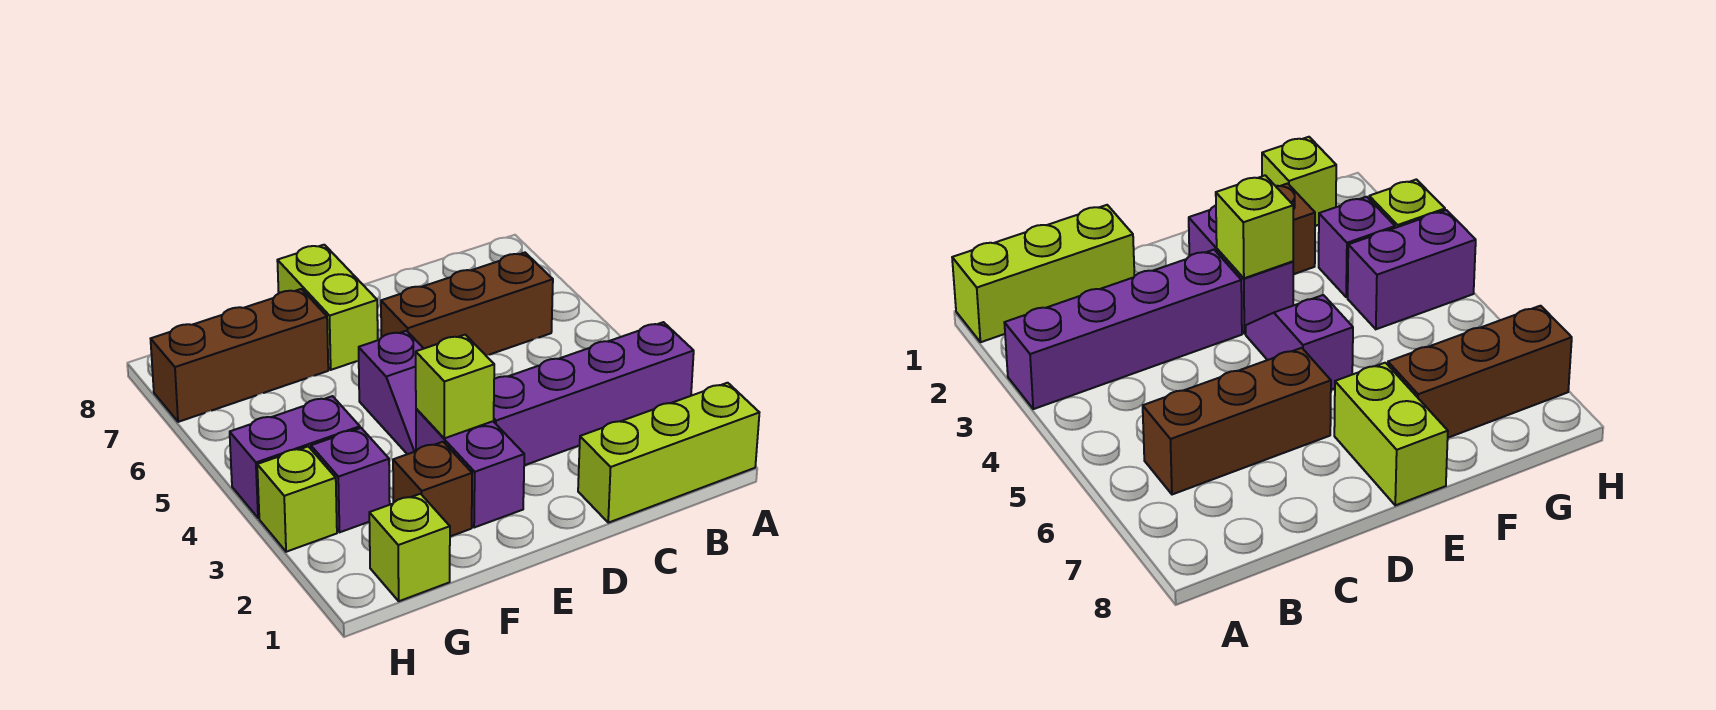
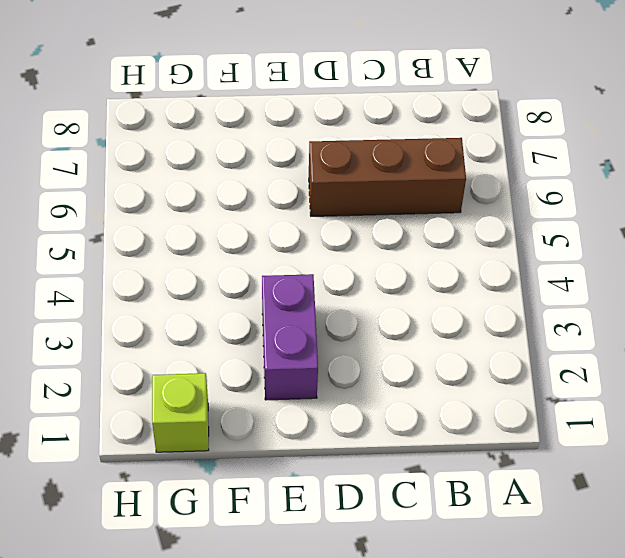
none -> lime 1x3 brick [578,383,759,523]
none -> purple 1x4 brick [493,322,694,465]
none -> purple 1x2 slope [359,331,424,454]

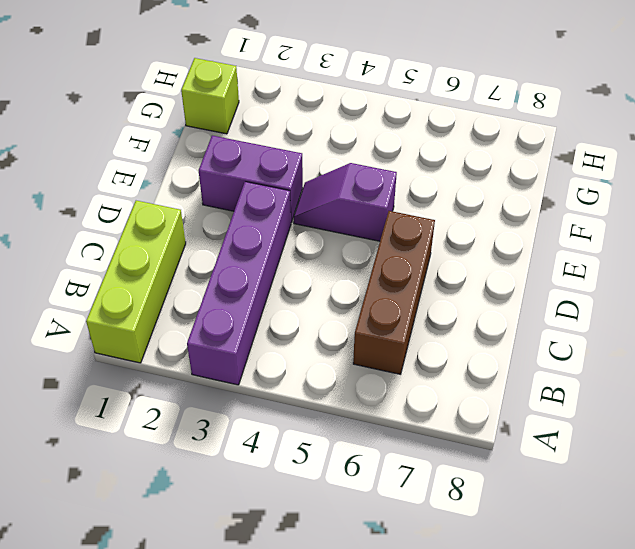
none -> lime 1x2 brick [277,245,378,370]
none -> brown 1x1 brick [393,442,472,536]
none -> brown 1x3 brick [151,289,328,422]

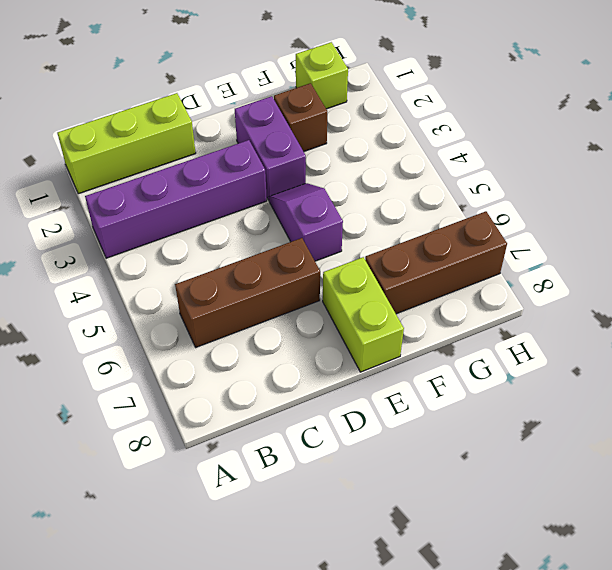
none -> purple 1x1 brick [311,428,390,532]
none -> purple 1x2 brick [230,396,360,518]
none -> lime 1x1 brick [257,447,337,552]

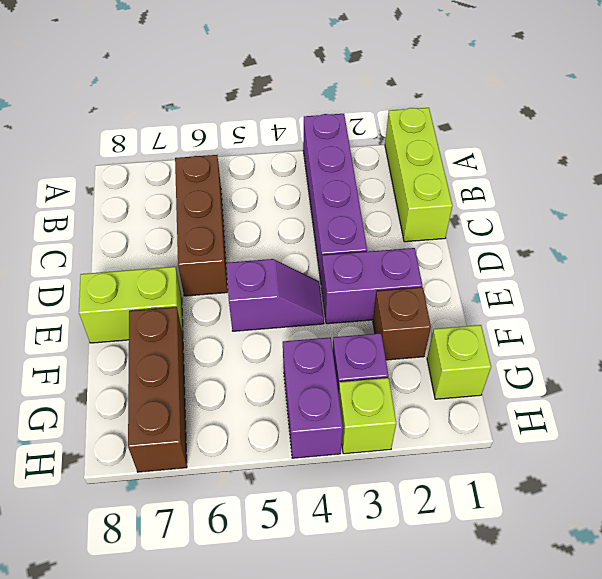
none -> lime 1x1 brick [416,335,494,438]

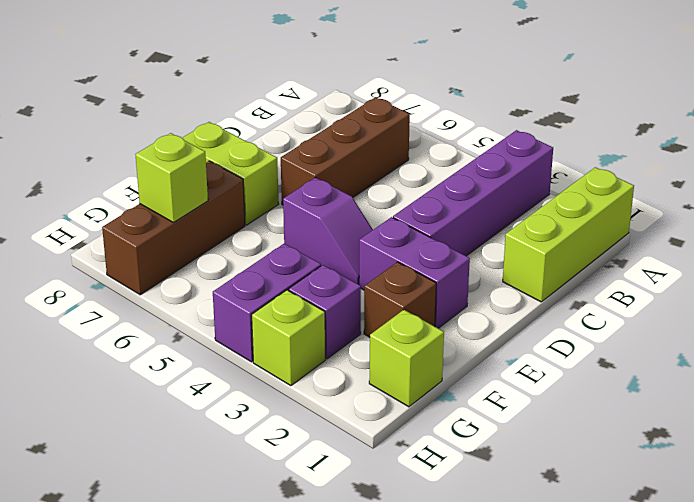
lime 1x1 brick [135,133,208,223] -> lime 1x1 brick moved to [416,335,494,438]

